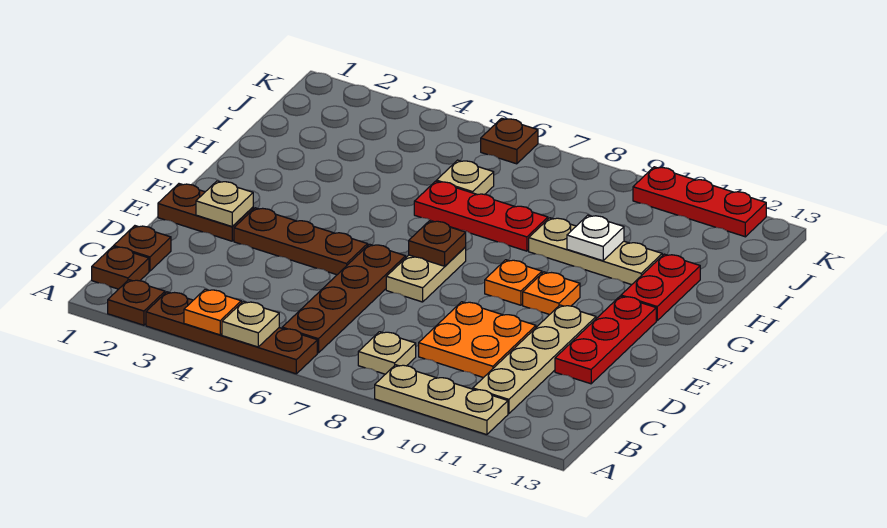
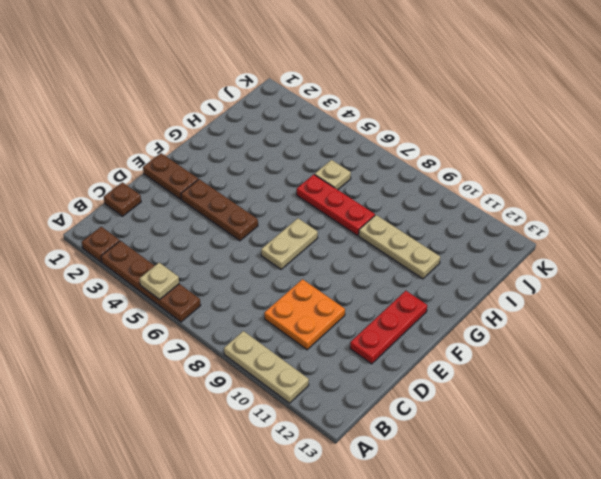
none -> brown 1x1 plate [92,247,149,289]
none -> brown 1x4 plate [282,244,406,353]
none -> tan 1x1 plate [358,332,416,374]

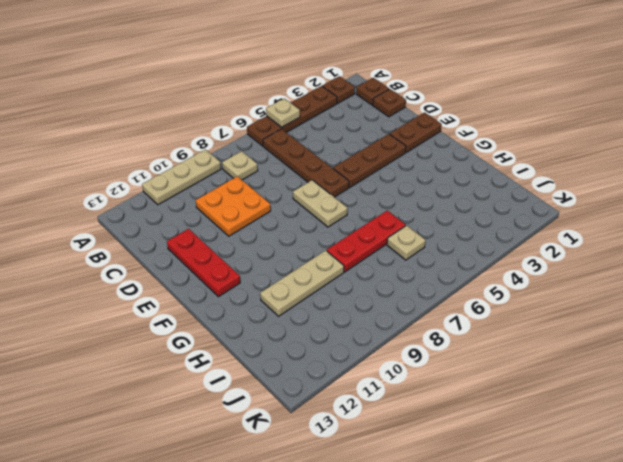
none -> tan 1x4 plate [473,305,596,414]
none -> orange 1x1 plate [485,260,542,305]
none -> orange 1x1 plate [523,272,580,315]

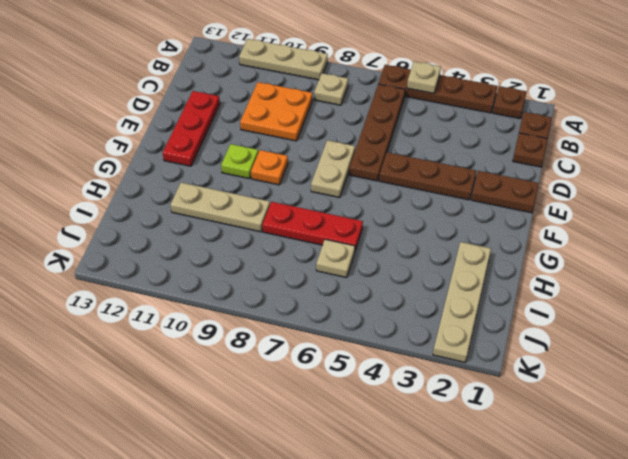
lime 1x1 plate [221,144,258,179] -> orange 1x1 plate [523,272,580,315]
tan 1x4 plate [433,242,491,362] -> tan 1x4 plate moved to [473,305,596,414]
none -> red 1x2 plate [621,254,700,321]
none -> brown 1x1 plate [481,118,538,164]
none -> red 1x3 plate [633,167,766,237]

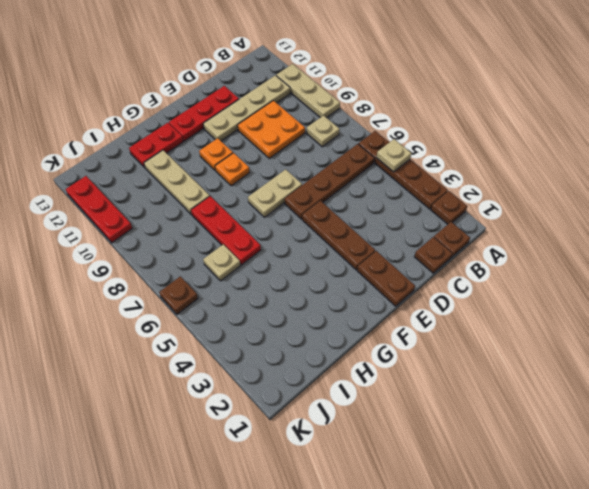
none -> orange 1x1 plate [184,289,241,335]
none -> tan 1x1 plate [196,181,253,226]
none -> brown 1x1 plate [409,221,466,266]

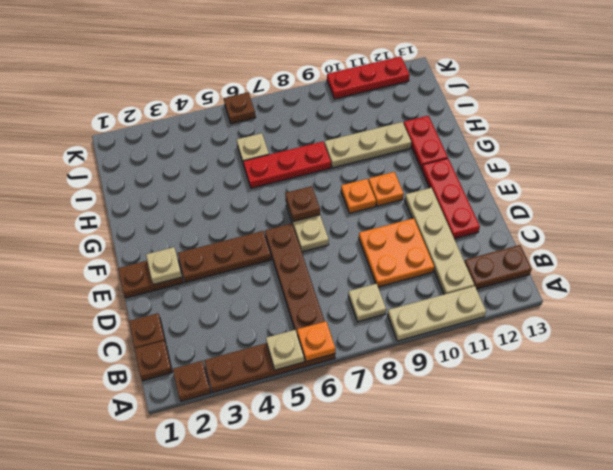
orange 1x1 plate [297,321,335,361] -> orange 1x1 plate moved to [184,289,241,335]
brown 1x2 plate [464,245,532,289] -> none
none -> white 1x1 plate [567,215,624,261]

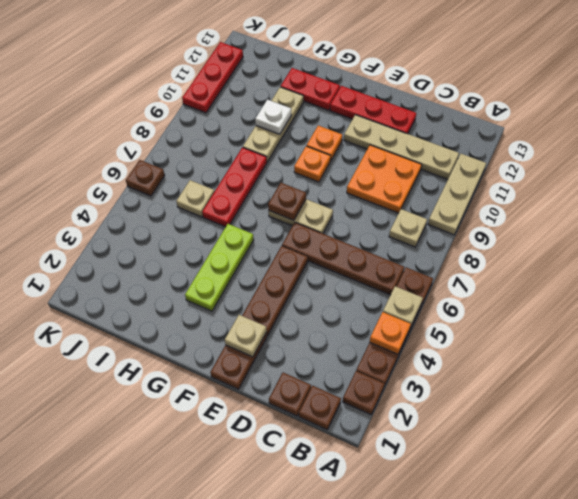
lime 1x3 plate [185,224,254,311] -> none

